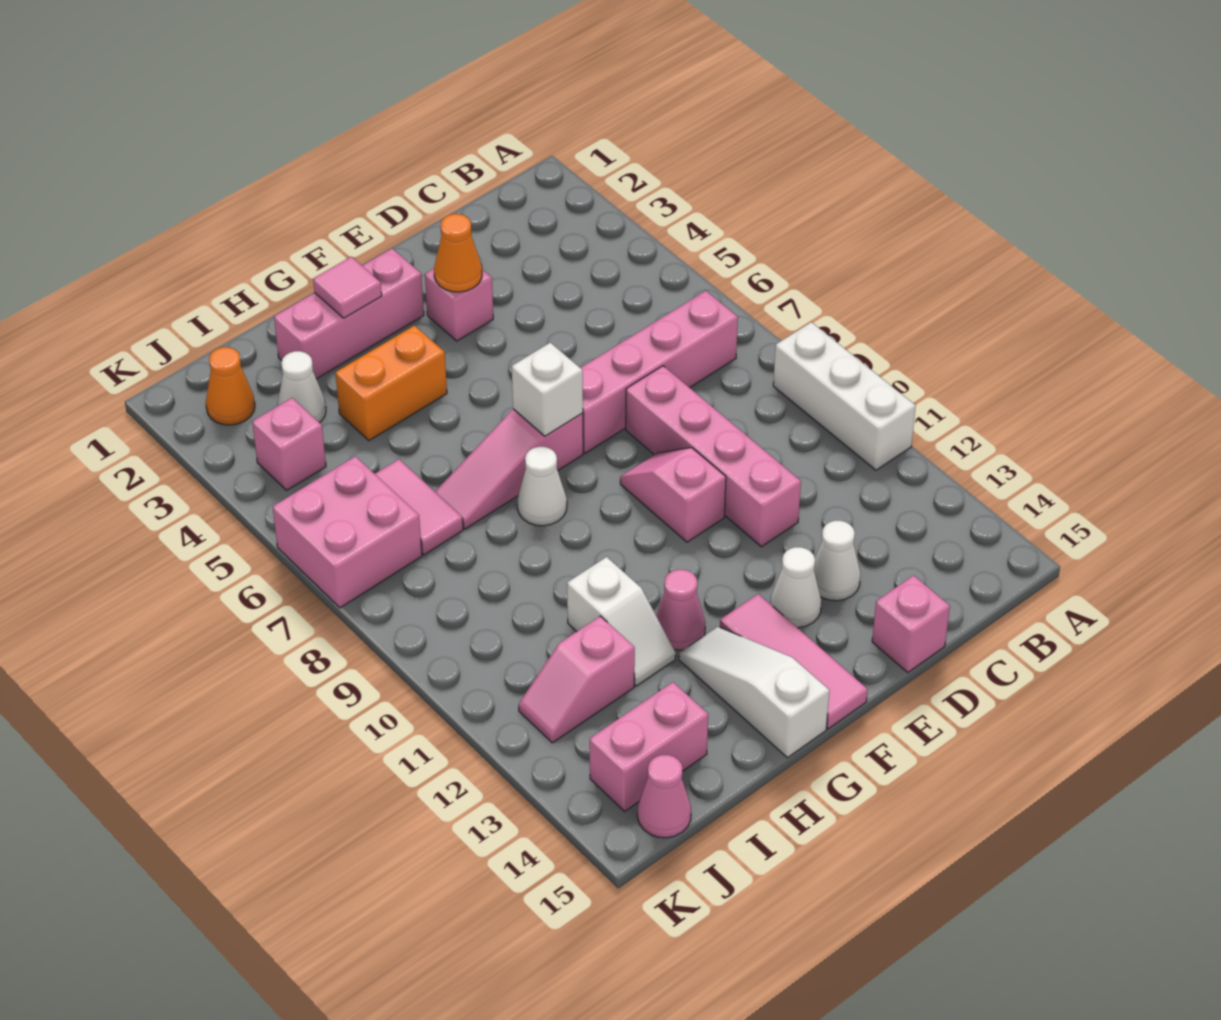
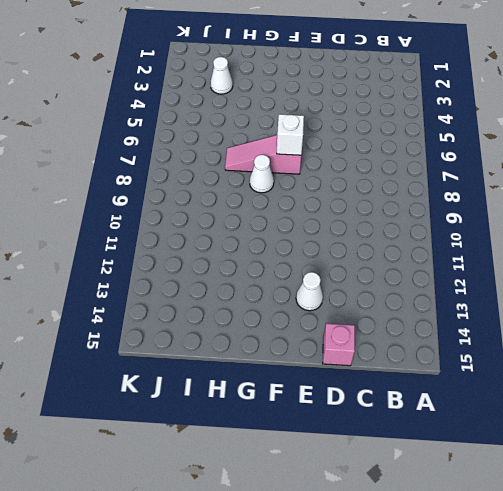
none -> white 1x3 brick [773,322,916,470]
none -> pink 1x4 brick [581,291,738,453]
none -> pink 1x4 brick [626,366,801,547]

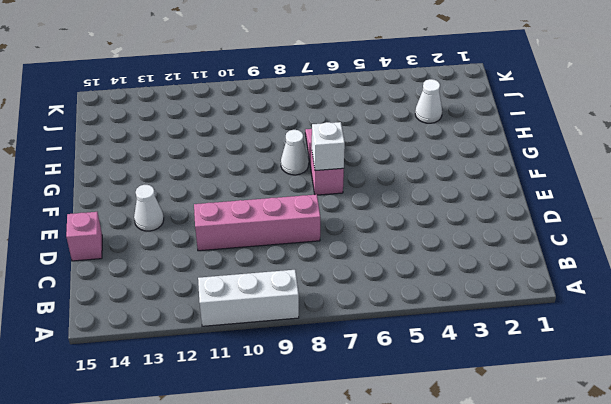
none -> pink 1x4 brick [581,291,738,453]
none -> white 1x1 cone [814,521,860,601]
none -> pink 1x1 brick [425,269,493,341]

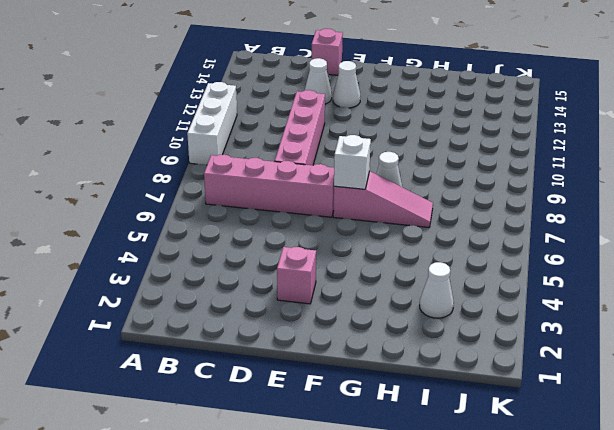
none -> pink 1x2 slope [620,448,726,542]
none -> pink 1x3 brick [274,249,424,379]
none -> pink 1x3 tile [720,594,868,729]

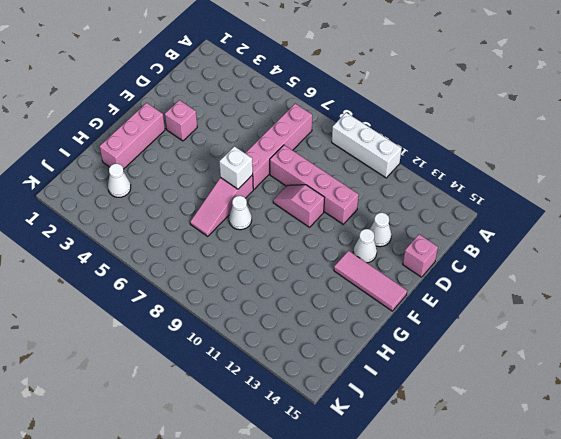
none -> orange 1x2 brick [335,326,447,441]
none -> pink 1x1 cone [656,570,705,650]
none -> white 1x3 slope [679,627,830,758]

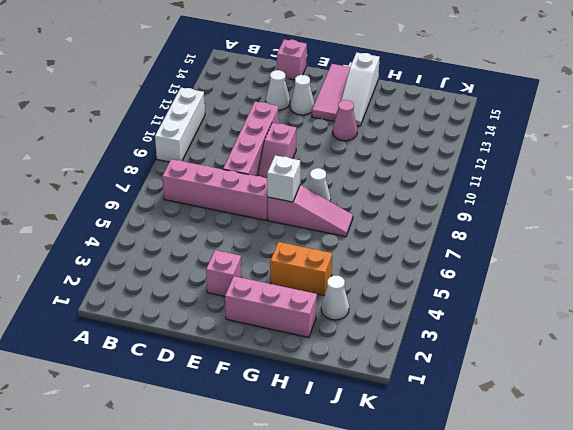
none -> white 1x2 slope [567,557,676,686]
none -> pink 1x2 tile [375,459,463,555]
none -> pink 1x2 slope [519,616,635,743]

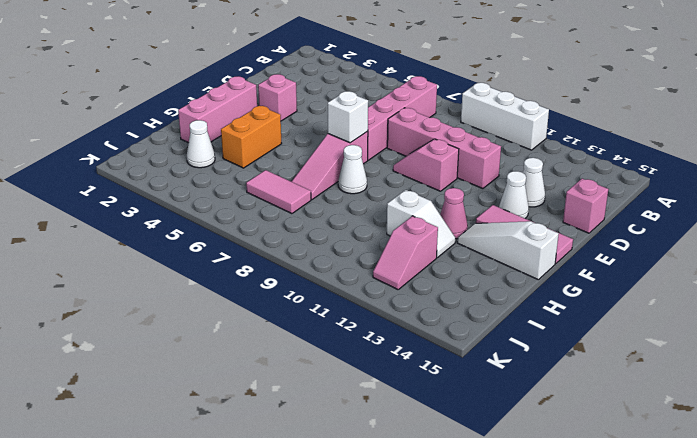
none -> pink 1x2 brick [590,682,708,811]
none -> orange 1x1 cone [206,347,255,425]
none -> pink 1x1 brick [252,398,326,490]

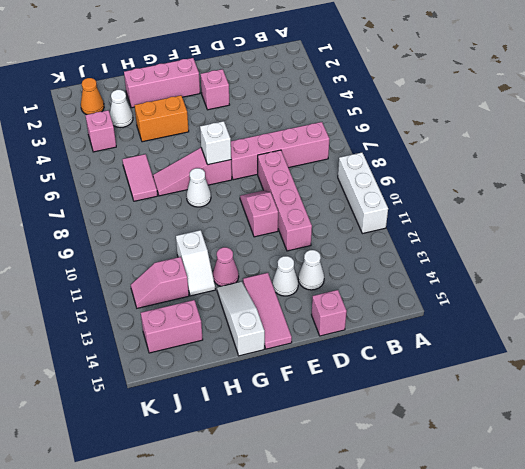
none -> pink 2x2 brick [273,456,422,608]
none -> pink 1x1 cone [637,755,691,838]
none -> orange 1x1 cone [434,214,482,292]

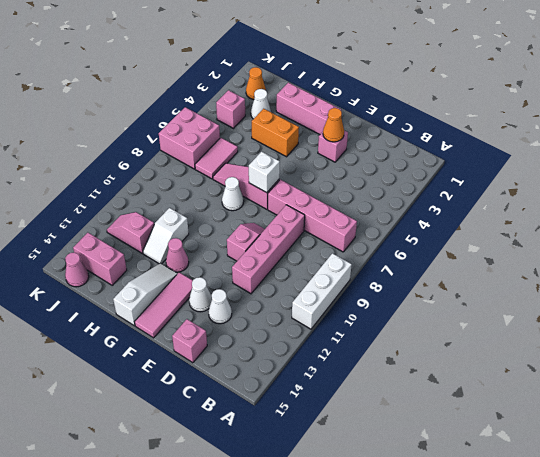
none -> pink 1x1 tile [313,257,382,318]

